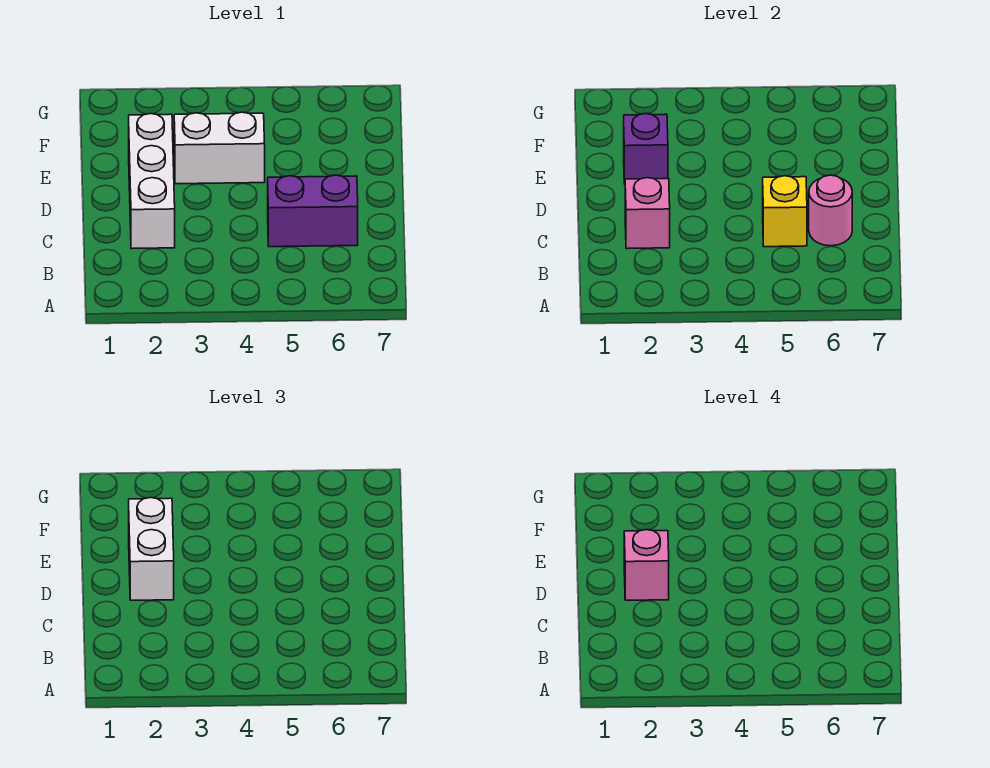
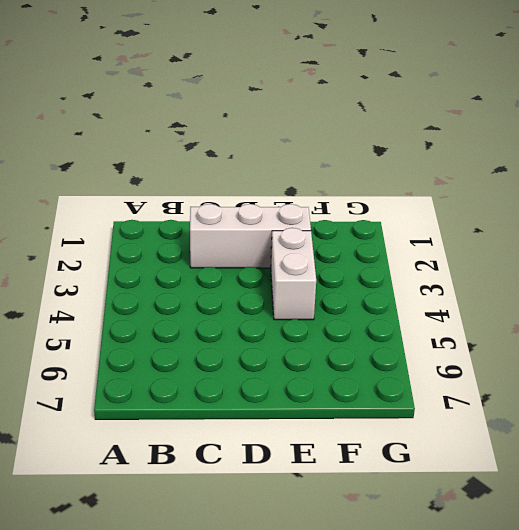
none -> purple 1x2 brick [268,175,358,247]
none -> pink 1x1 brick [625,178,670,249]

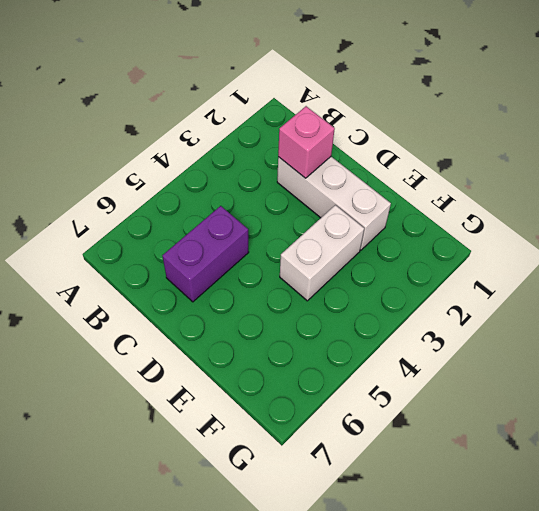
none -> yellow 1x1 brick [763,176,807,247]
none -> pink 1x1 round brick [809,175,852,246]

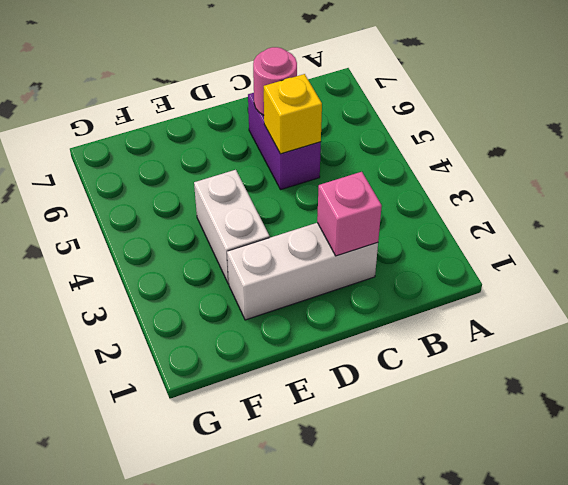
none -> purple 1x1 brick [624,114,668,184]
none -> white 1x2 brick [129,498,174,600]

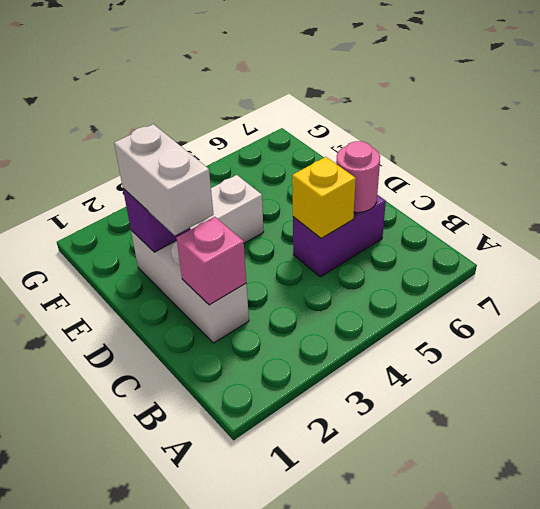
none -> pink 1x1 brick [624,530,669,600]

